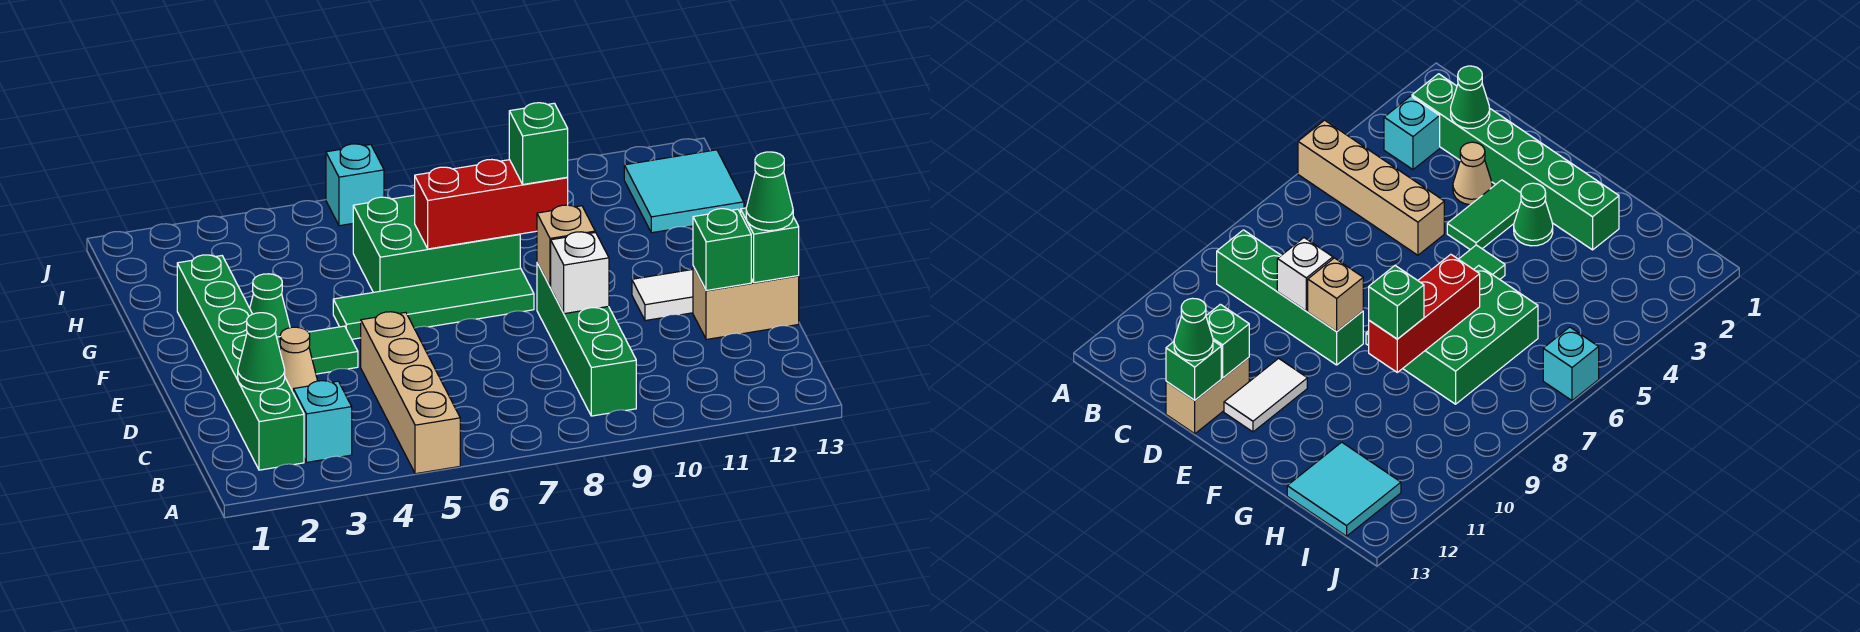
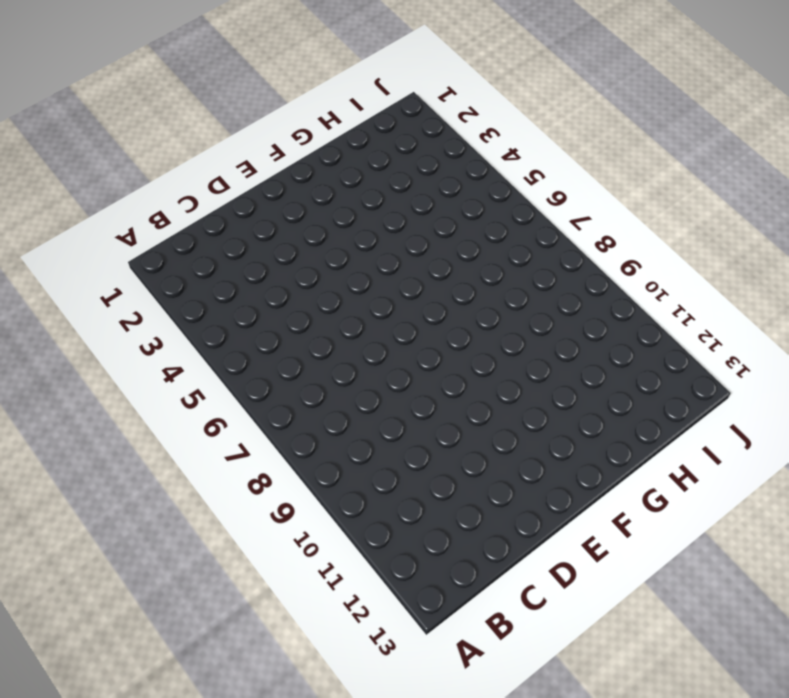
none -> tan 1x4 brick [361,312,460,474]
none -> green 1x6 brick [177,255,304,470]
none -> cyan 1x1 brick [293,381,352,462]

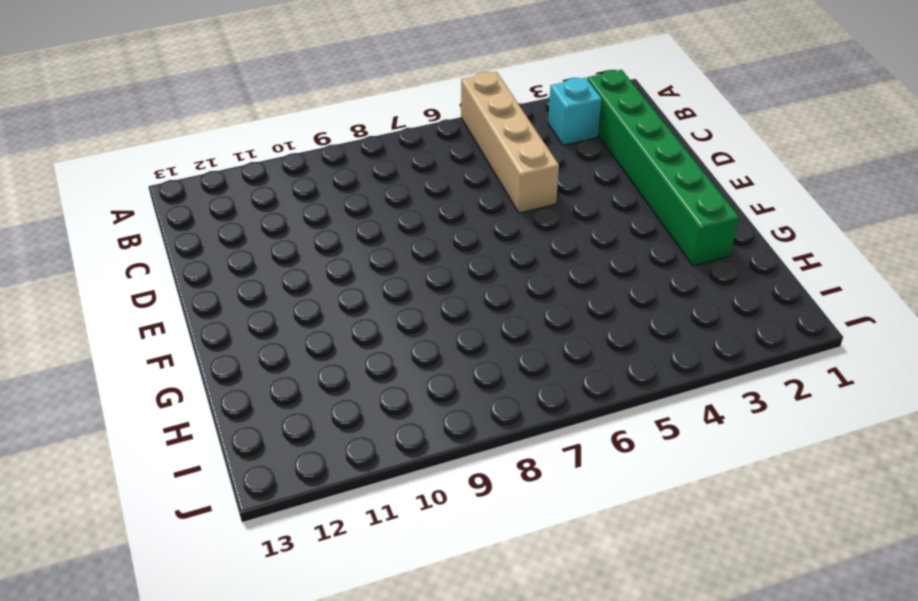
none -> green 1x4 brick [537,263,636,416]
none -> tan 1x1 cone [280,327,318,392]
none -> tan 1x2 brick [693,266,799,340]

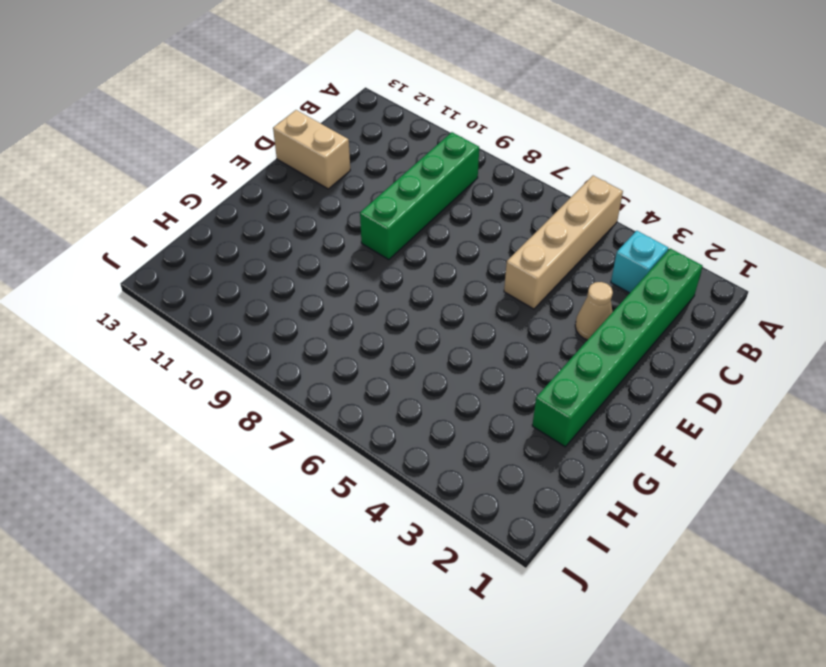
none -> green 1x2 tile [277,326,358,374]
none -> white 1x2 tile [632,269,693,321]
none -> green 1x1 cone [250,274,290,337]

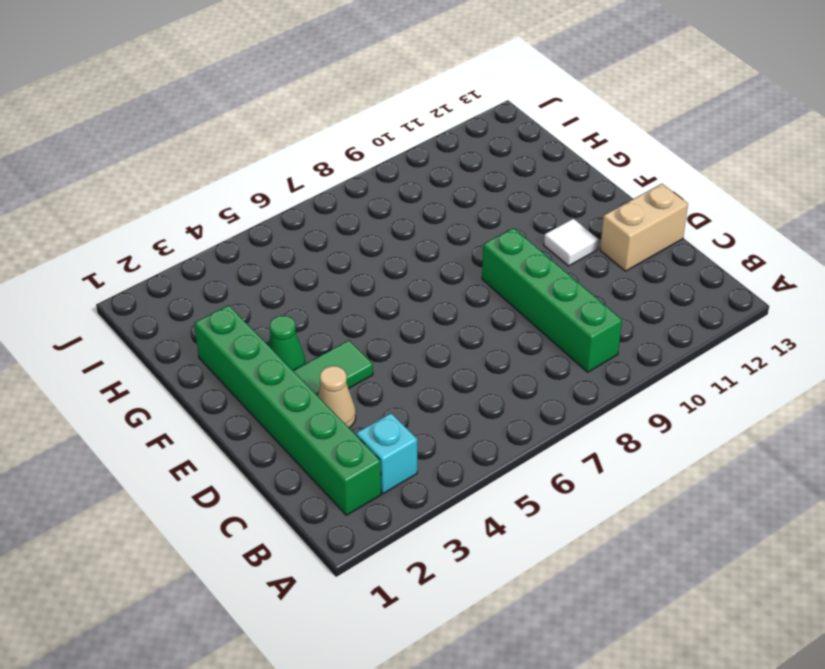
white 1x1 tile [544,219,598,266] -> white 1x2 tile [632,269,693,321]
none -> tan 1x4 brick [361,312,460,474]
none -> green 1x4 tile [333,268,534,339]
none -> green 2x3 brick [353,195,520,292]

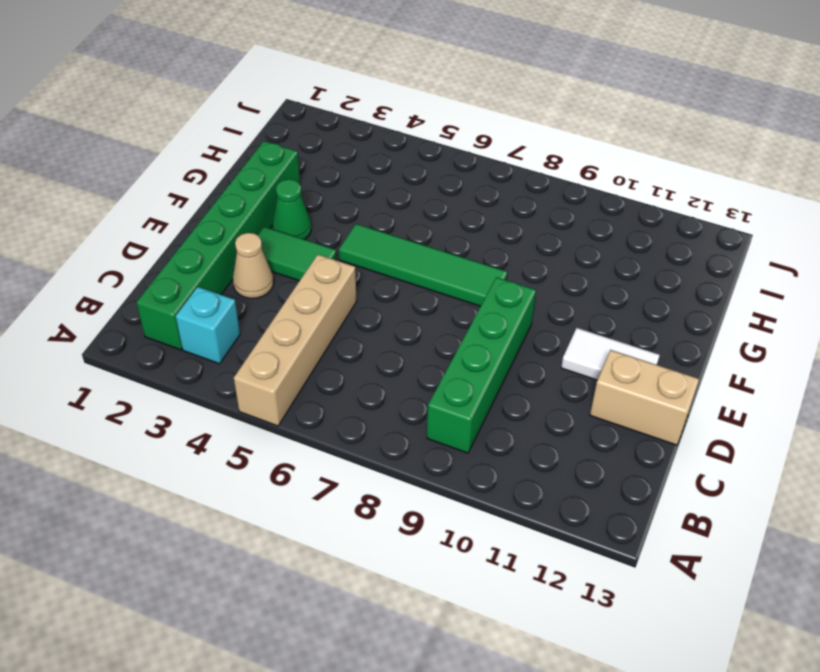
none -> green 2x3 brick [353,195,520,292]
none -> cyan 2x2 tile [624,150,744,233]
none -> cyan 1x1 brick [326,144,384,226]

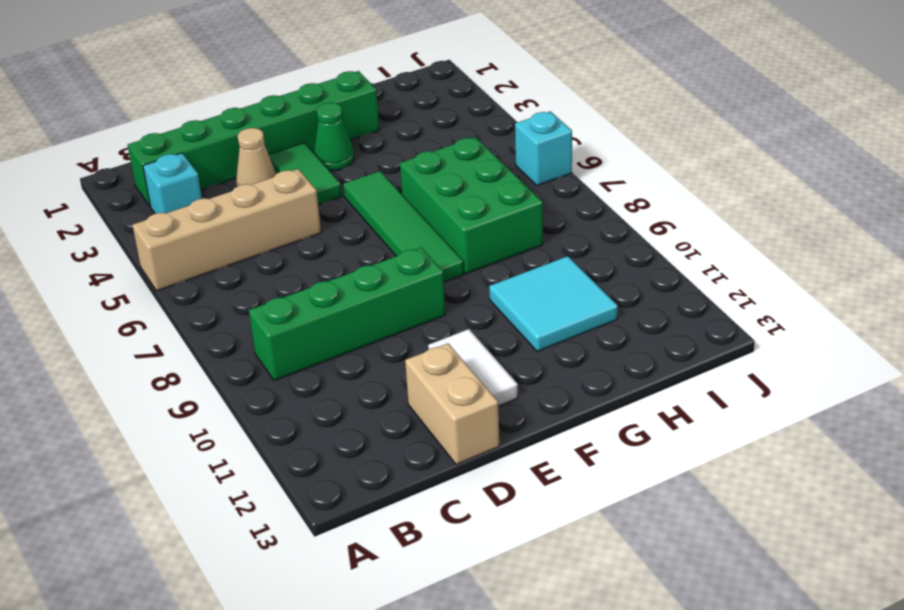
cyan 2x2 tile [489,256,618,352] -> cyan 2x2 tile moved to [624,150,744,233]
none -> green 1x1 cone [238,313,285,391]
none -> white 1x1 brick [551,232,609,314]
none -> green 1x1 brick [693,209,751,290]

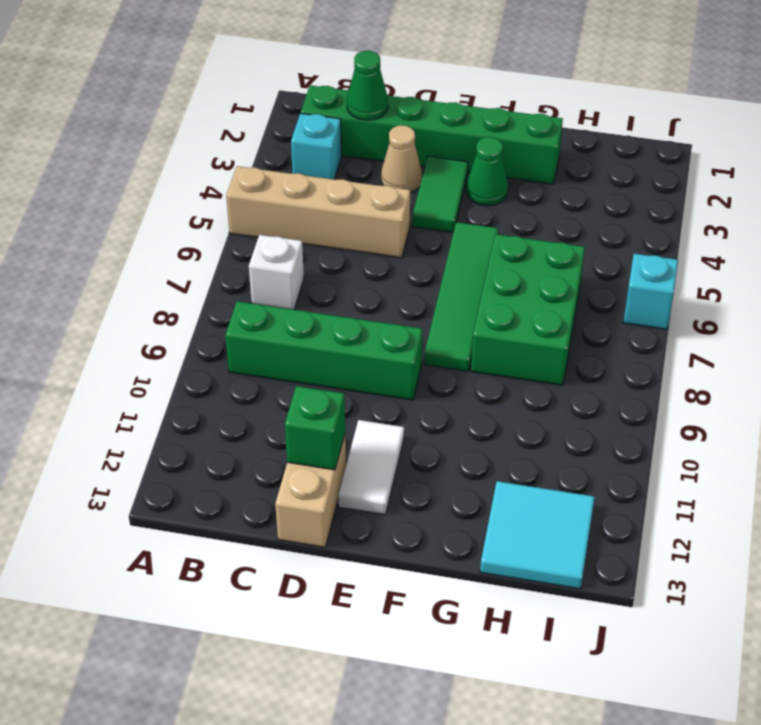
white 1x1 brick [249,235,304,310] -> white 1x1 brick moved to [551,232,609,314]
none -> green 1x1 brick [741,208,799,283]
none -> tan 1x1 brick [537,205,595,287]
none -> red 1x3 brick [415,160,568,249]

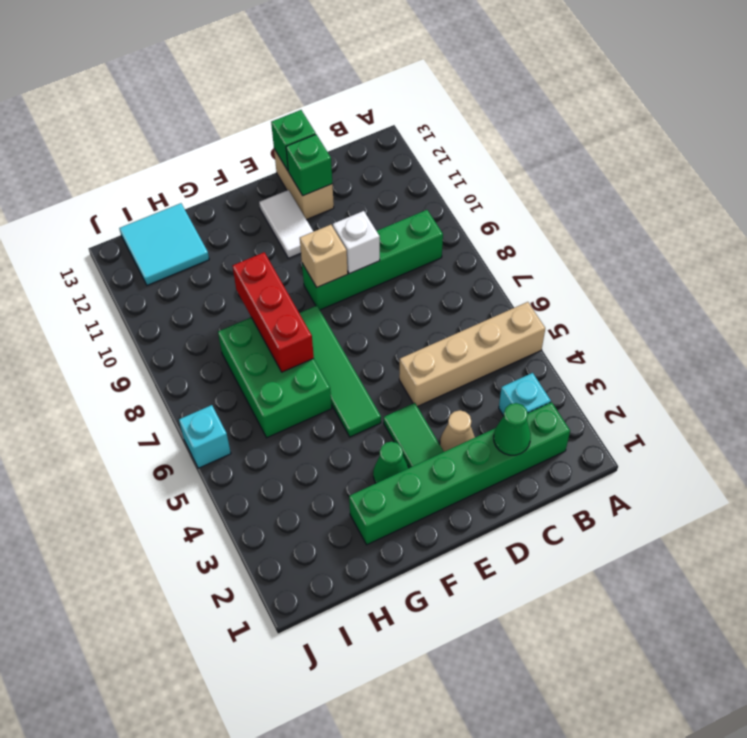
none -> green 1x1 cone [746,152,793,231]
none -> green 1x1 brick [509,103,568,184]

